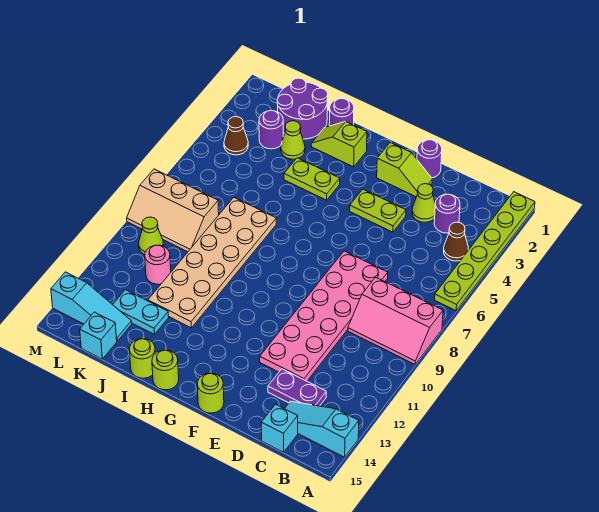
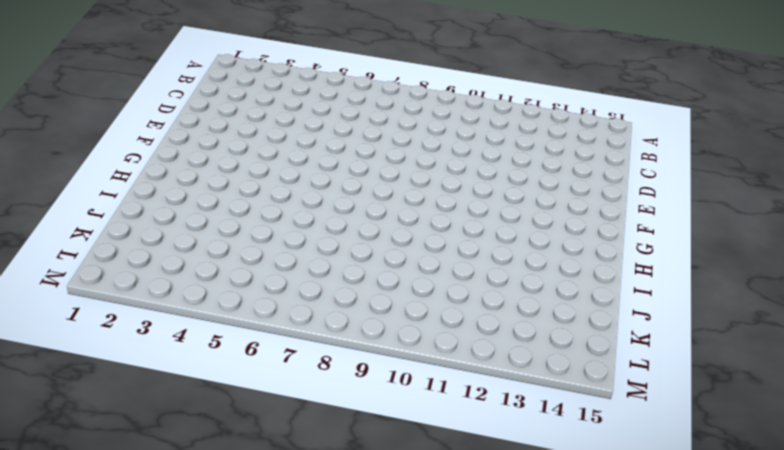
none -> lime 1x6 plate [435,192,535,311]
none -> pink 2x3 slope [348,277,443,364]
none -> cyan 1x3 slope [285,401,359,457]

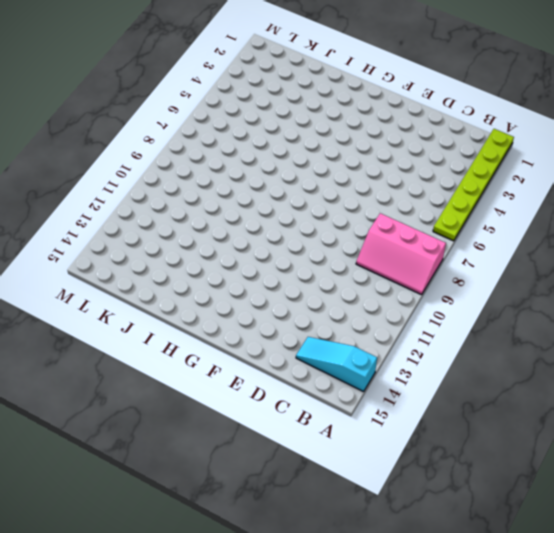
none -> brown 1x1 cone [444,222,468,261]
none -> purple 1x1 round brick [434,194,460,233]
none -> purple 1x2 plate [268,369,326,406]

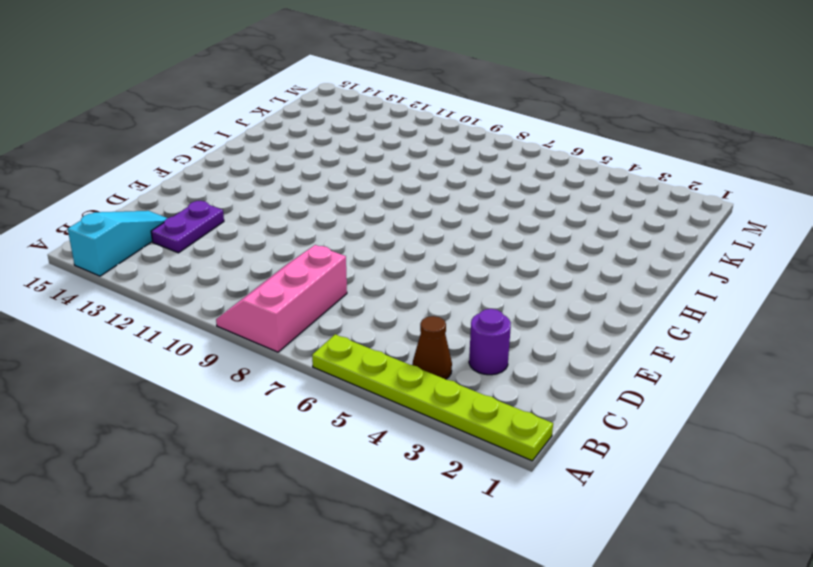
none -> cyan 1x1 brick [261,404,298,452]
none -> lime 1x1 cone [412,184,435,222]
none -> pink 2x6 plate [260,251,388,381]

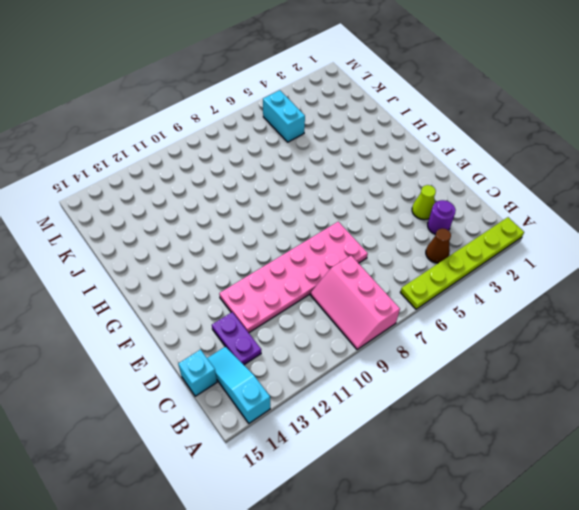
cyan 1x2 brick [263,90,305,142] -> none
none -> purple 1x1 round brick [417,140,442,178]
none -> lime 1x2 slope [377,143,432,197]
none -> lime 1x2 plate [350,189,406,232]

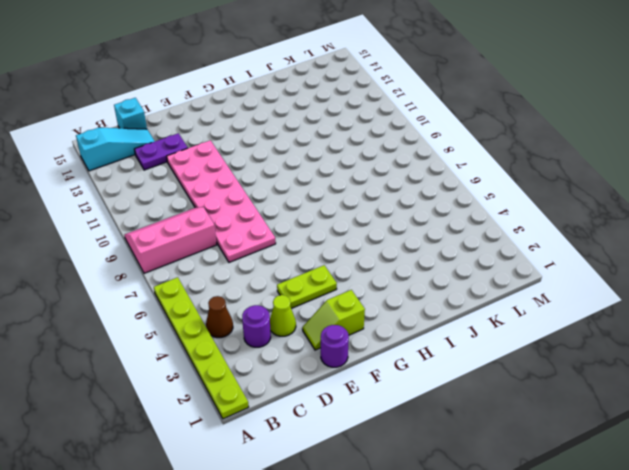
none -> lime 1x1 round brick [197,373,224,413]
none -> lime 1x2 slope [311,122,367,167]
none -> lime 1x2 plate [284,158,340,200]

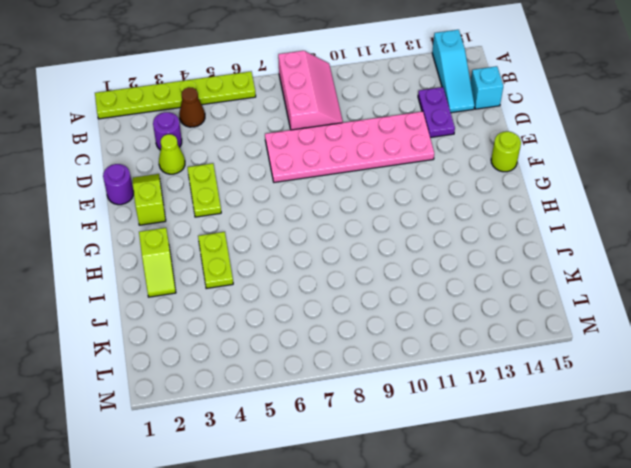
none -> lime 1x1 round brick [152,350,179,390]
none -> purple 1x1 round brick [329,99,354,126]
none -> tan 2x6 plate [148,198,276,328]

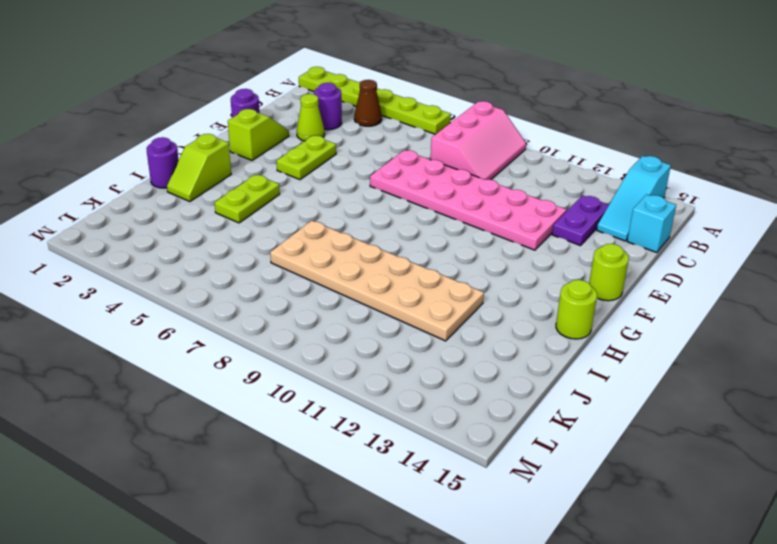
none -> lime 1x1 round brick [129,339,155,378]
none -> purple 2x2 round brick [277,78,328,139]
none -> lime 1x1 cone [281,121,305,159]

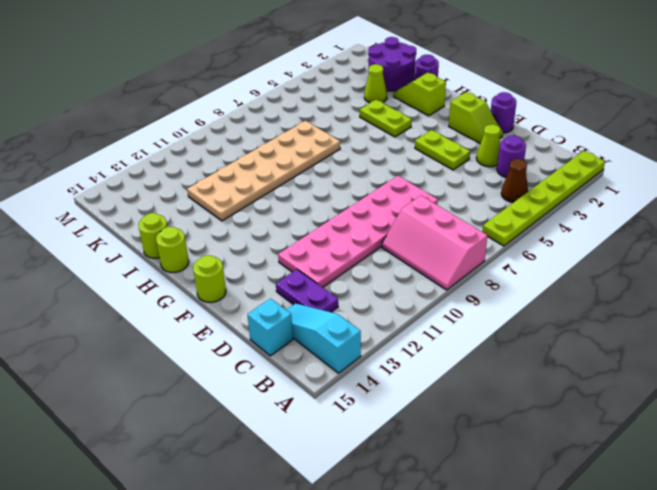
none -> cyan 1x2 plate [113,290,169,334]
none -> purple 1x1 round brick [259,110,283,149]
none -> tan 2x3 slope [127,169,219,252]

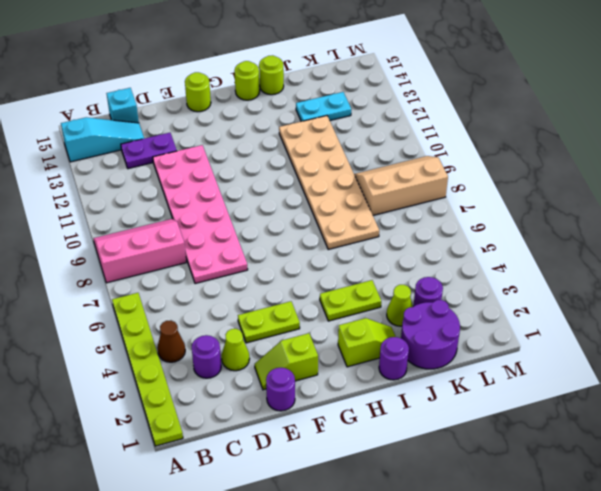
none -> pink 1x1 round brick [145,245,171,284]
none -> cyan 1x3 slope [51,272,132,341]
none -> cyan 1x1 brick [80,312,117,359]

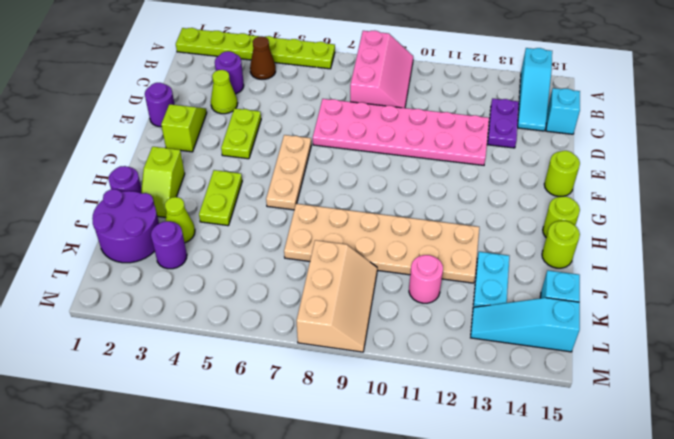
tan 1x3 plate [266,135,311,210] -> none
cyan 1x3 slope [471,298,580,352] -> cyan 1x3 slope turned to [51,272,132,341]
none -> brown 1x1 cone [224,117,248,155]
none -> lime 1x1 cone [139,217,164,255]

